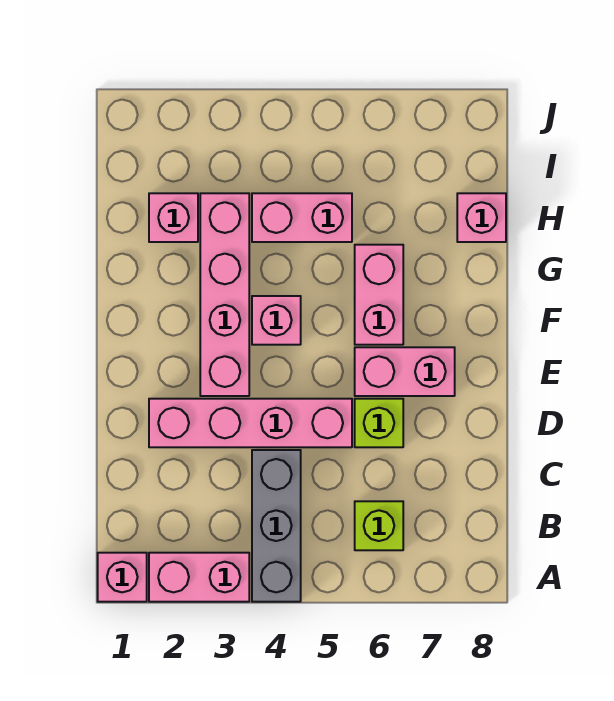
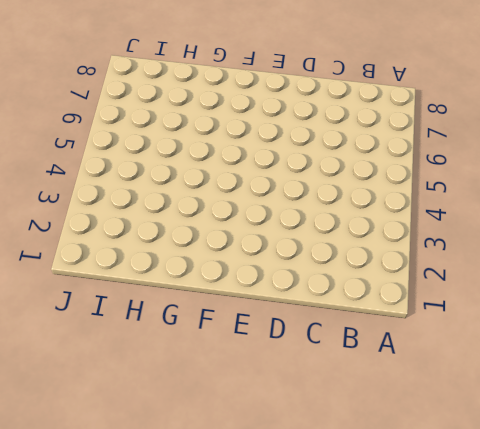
none -> pink 1x1 brick [98,553,147,602]
none -> pink 1x2 brick [149,553,249,602]
none -> grey 1x3 brick [252,450,301,602]

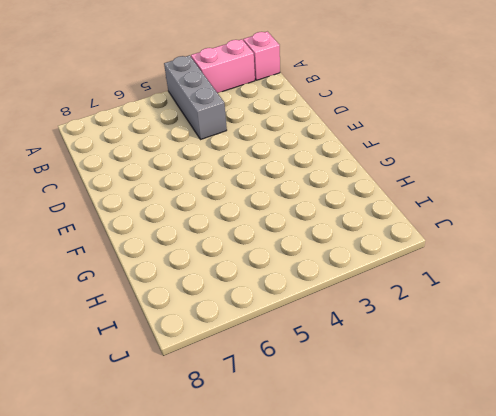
none -> lime 1x1 brick [355,501,403,550]
none -> pink 1x4 brick [149,399,352,447]
none -> lime 1x1 brick [355,399,403,447]

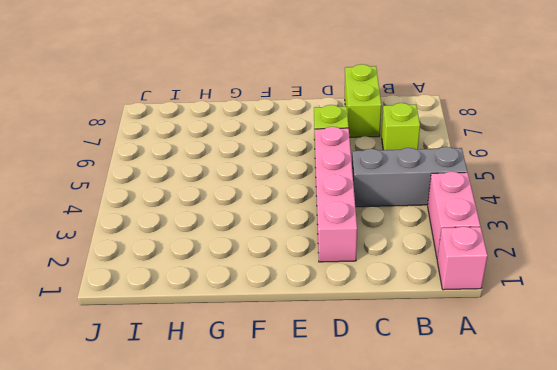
lime 1x2 brick [345,64,381,137] -> none
none -> pink 1x4 brick [200,193,249,396]
none -> pink 1x2 brick [355,347,455,396]
none -> pink 1x1 brick [252,296,301,345]

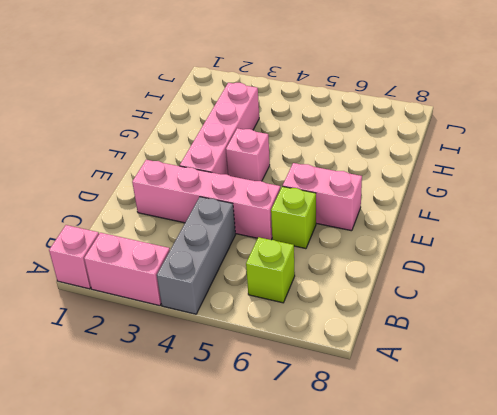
none -> pink 1x2 brick [355,245,403,345]
none -> pink 1x1 brick [149,193,198,242]
none -> pink 1x2 brick [252,193,352,242]

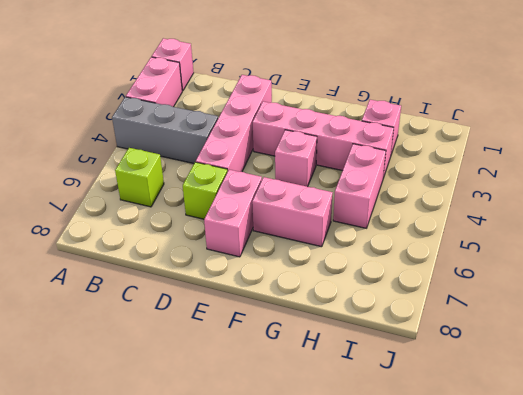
none -> pink 1x1 brick [457,193,506,242]

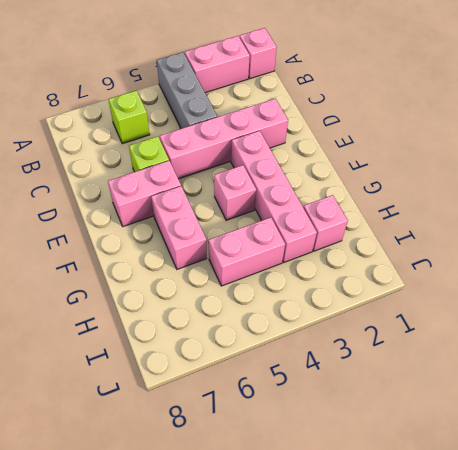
none -> pink 1x1 brick [457,193,506,242]

